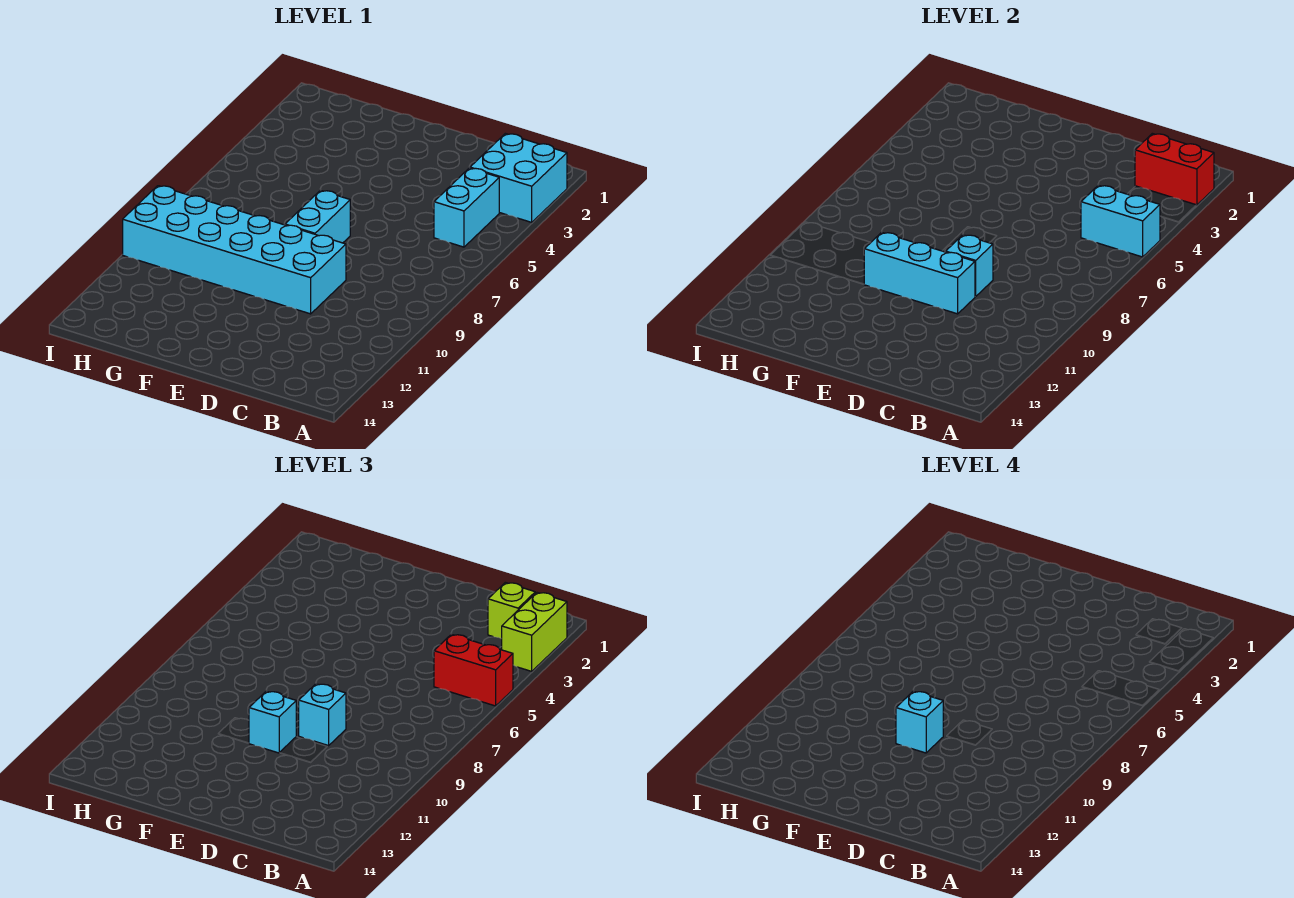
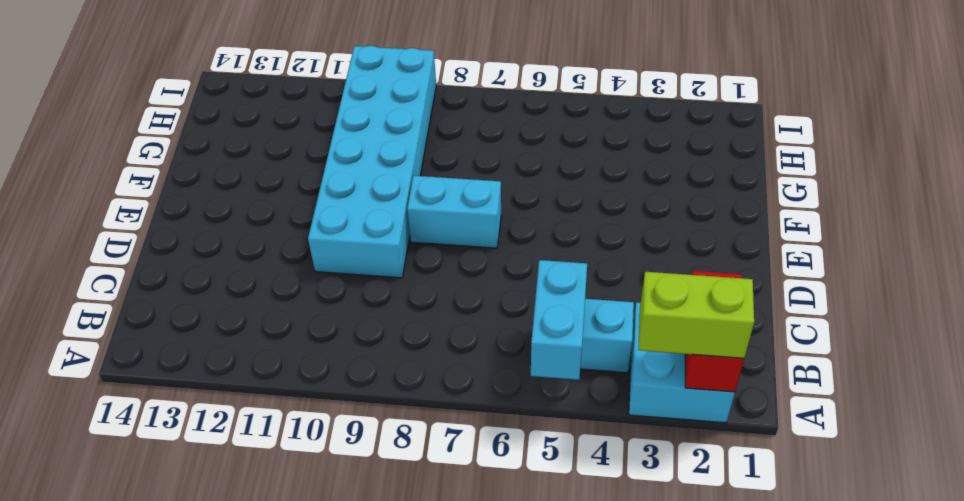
none -> cyan 1x1 brick [946,235,993,297]
none -> cyan 1x3 brick [864,232,975,314]
none -> red 1x2 brick [434,634,513,706]

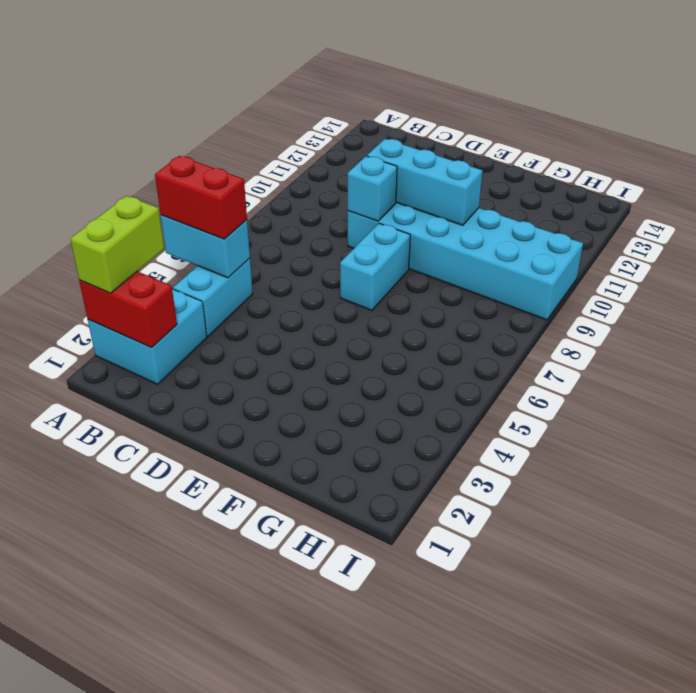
none -> lime 1x1 brick [488,582,535,639]
none -> cyan 1x1 brick [299,684,346,746]
none -> cyan 1x1 brick [249,691,296,753]

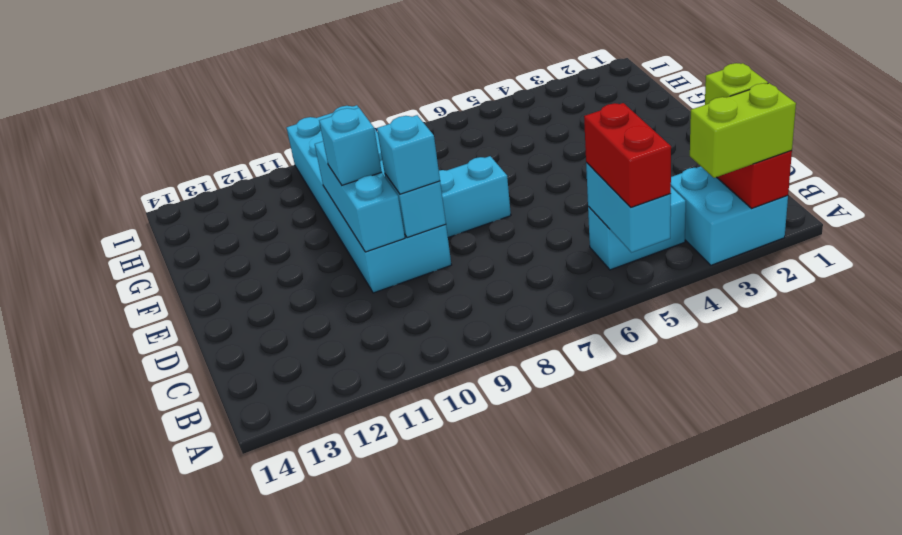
none -> cyan 1x1 brick [896,691,943,753]

